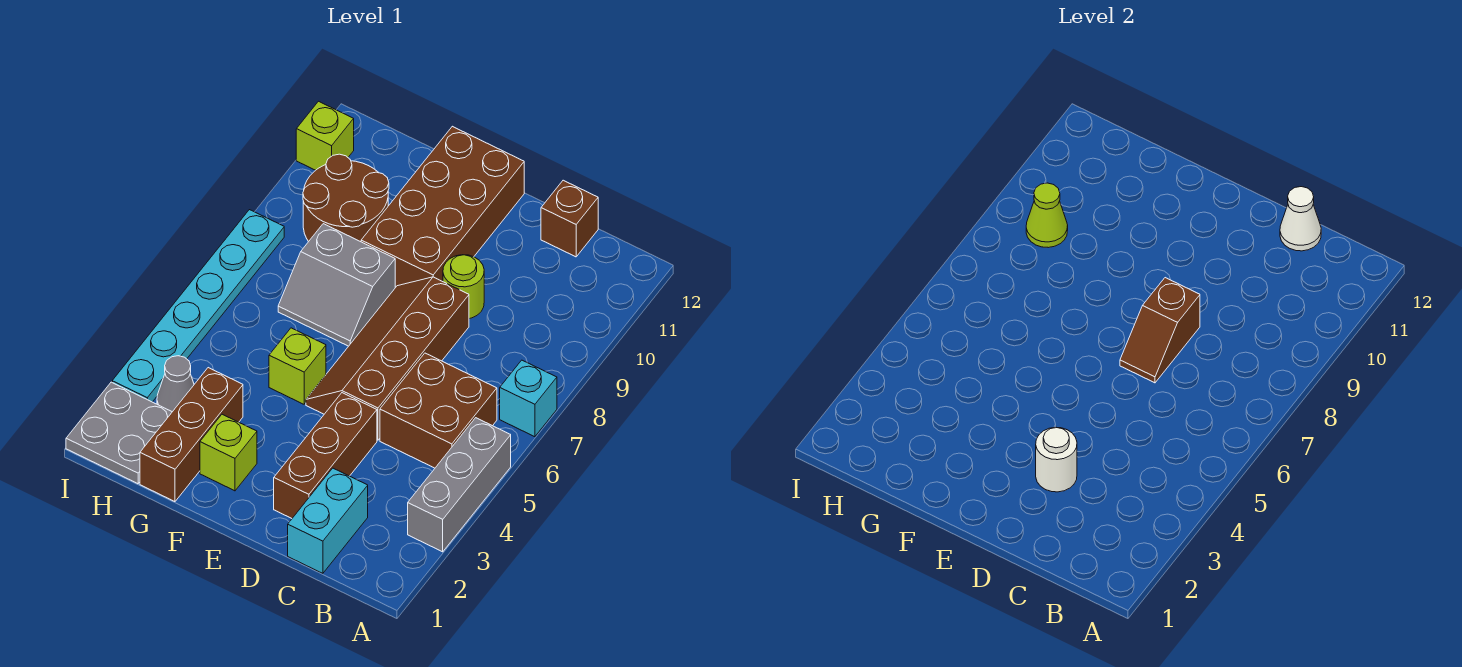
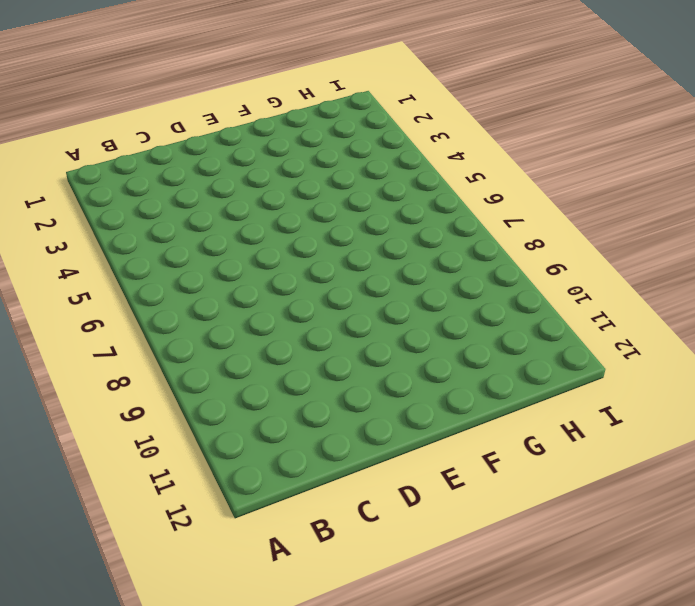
none -> grey 1x3 brick [408,418,511,552]
none -> cyan 1x1 brick [500,360,557,437]
none -> brown 2x2 brick [380,353,497,468]

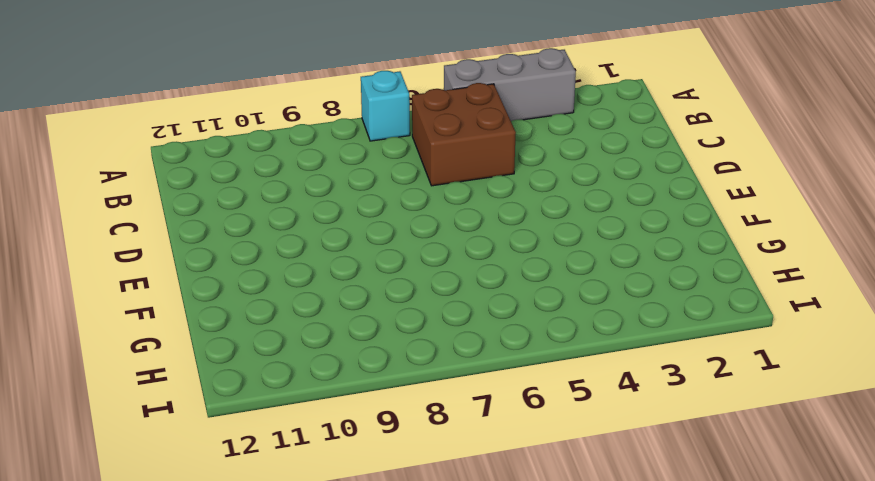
none -> cyan 1x2 brick [288,468,368,573]
none -> brown 1x1 brick [541,180,598,257]
none -> brown 1x3 brick [274,393,377,518]

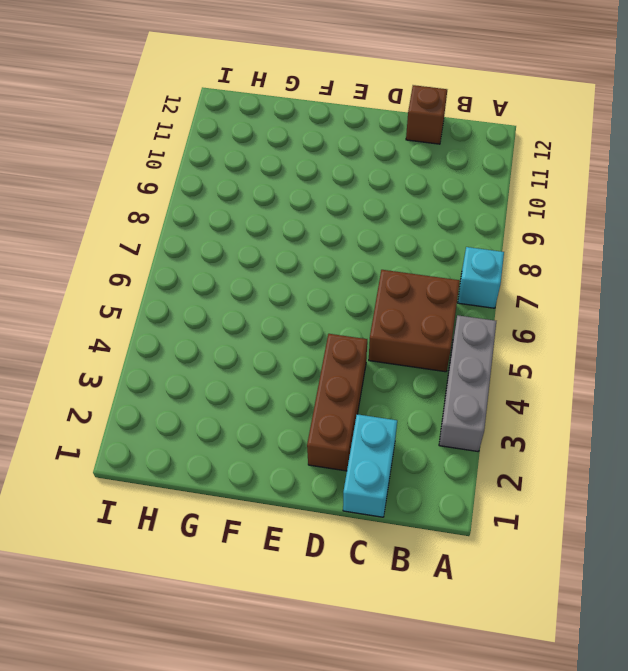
none -> brown 2x4 slope [306,277,469,440]
none -> lime 1x1 round brick [443,255,484,319]
none -> brown 2x4 brick [361,126,524,288]

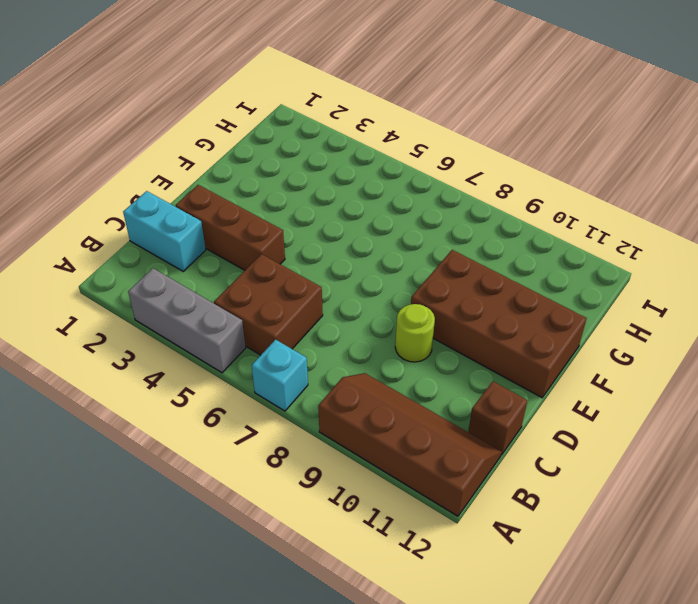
brown 2x4 slope [318,373,502,516] -> brown 2x4 slope moved to [306,277,469,440]
none -> lime 1x1 brick [200,414,257,491]
none -> lime 1x1 brick [269,328,326,404]
none -> grey 2x2 slope [278,224,395,346]

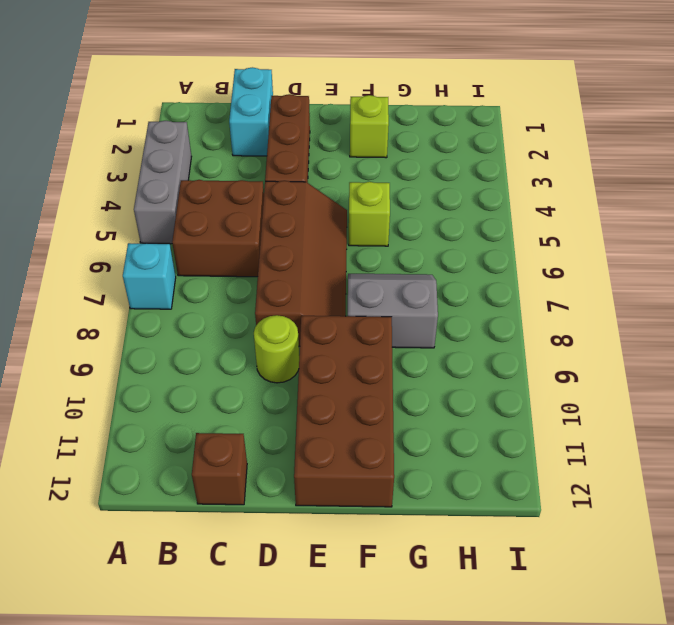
none -> brown 1x3 brick [140,368,243,502]
none -> brown 2x2 round brick [303,154,389,242]
none -> grey 2x2 plate [66,382,172,484]

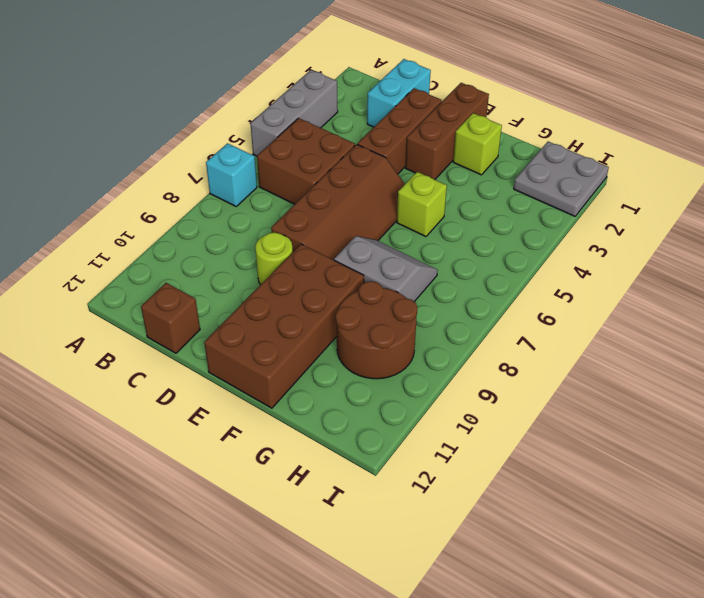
brown 1x3 brick [405,83,489,180] -> brown 1x3 brick moved to [140,368,243,502]
none -> grey 1x1 cone [157,356,194,412]
none -> cyan 1x6 plate [112,210,284,402]
none -> lime 1x1 brick [296,101,354,170]

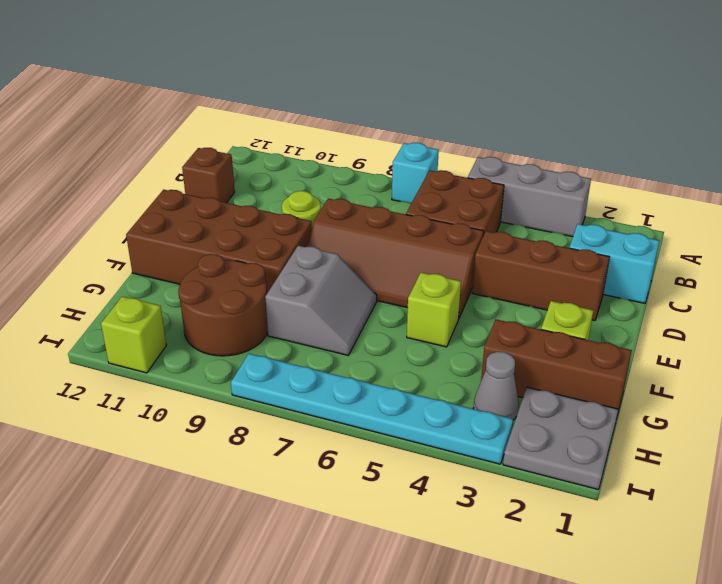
none -> white 1x1 cone [1280,187,1321,251]
none -> white 1x1 round brick [1036,427,1077,492]
none -> brown 1x2 slope [1120,278,1200,383]

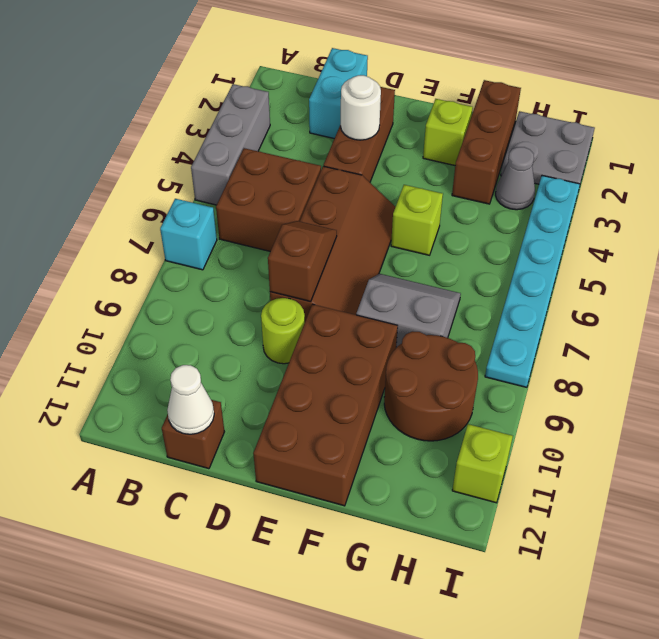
none -> lime 1x1 cone [1026,183,1068,248]

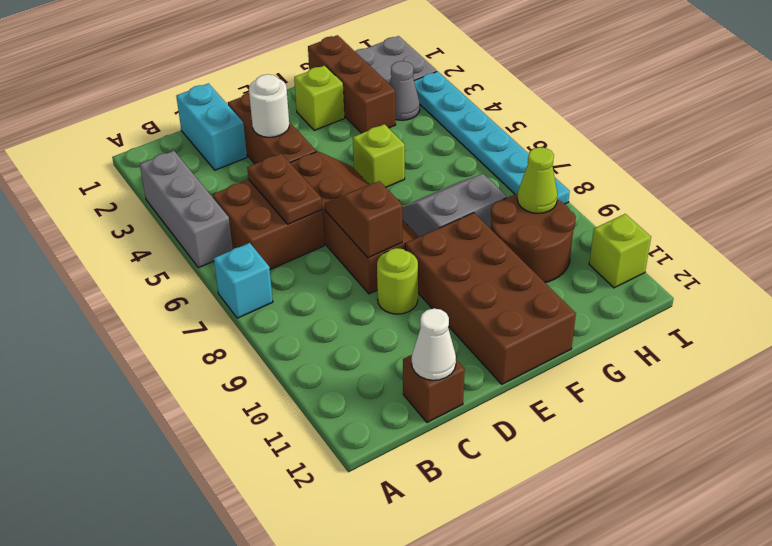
brown 1x2 plate [247,154,322,224] -> none

